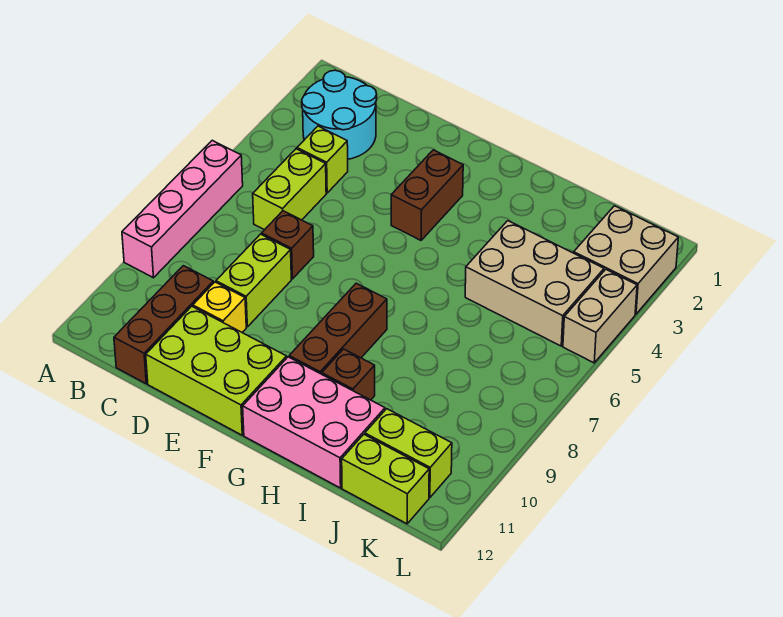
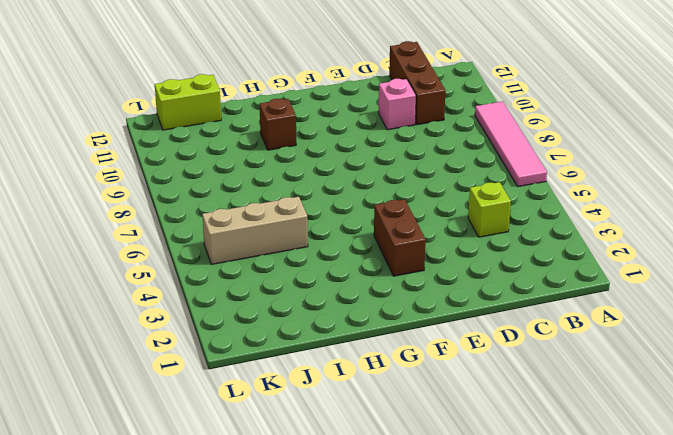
pink 1x4 tile [475,101,547,187] -> pink 1x4 brick [122,140,243,278]
pink 1x1 brick [379,79,416,130] -> yellow 1x1 brick [193,282,246,332]
tan 1x3 brick [202,197,308,264] -> tan 2x3 brick [465,221,604,346]
none -> cyan 2x2 round brick [302,70,377,159]
none -> lime 1x2 brick [253,149,326,230]
none -> brown 1x1 brick [262,211,314,279]

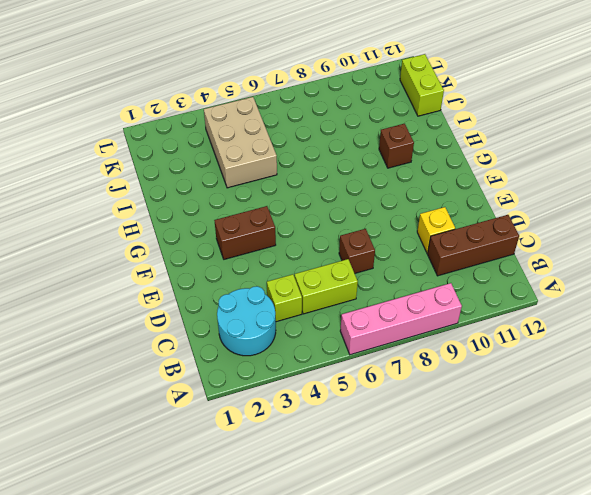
none -> lime 1x2 brick [216,234,291,327]
none -> lime 2x3 brick [146,306,287,435]
none -> brown 1x3 brick [289,283,387,374]

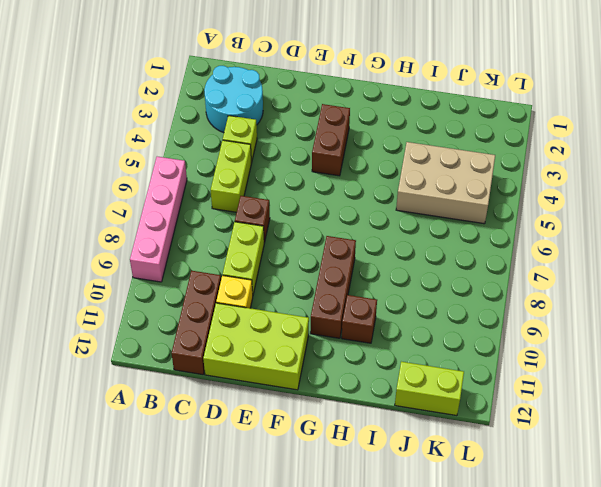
none -> pink 2x3 brick [243,357,385,488]
none -> lime 1x2 brick [365,409,452,498]
none -> tan 2x2 brick [574,206,678,314]

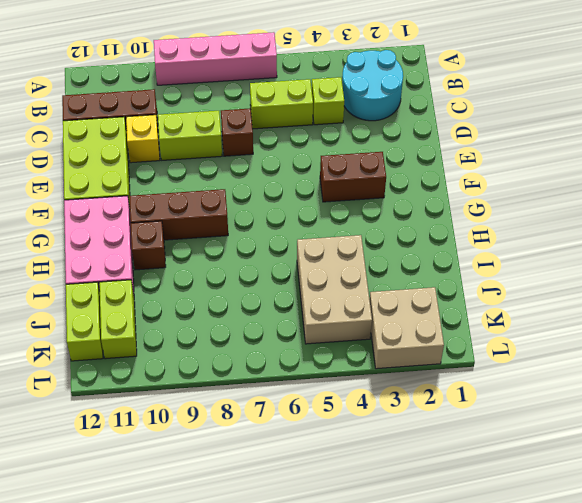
none -> tan 1x2 brick [563,269,637,363]

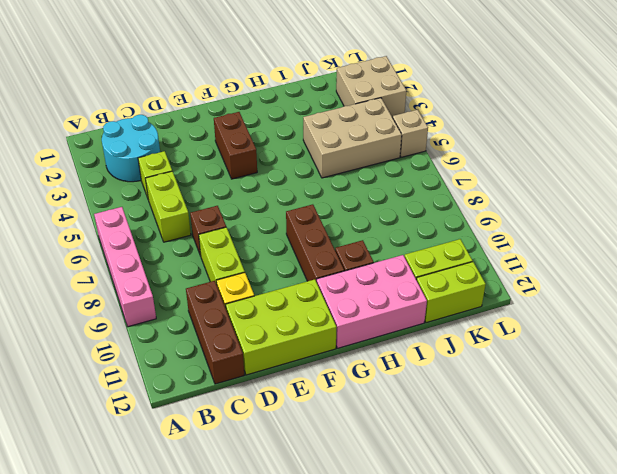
tan 1x1 brick [393,110,428,157] -> tan 1x2 brick [563,269,637,363]

